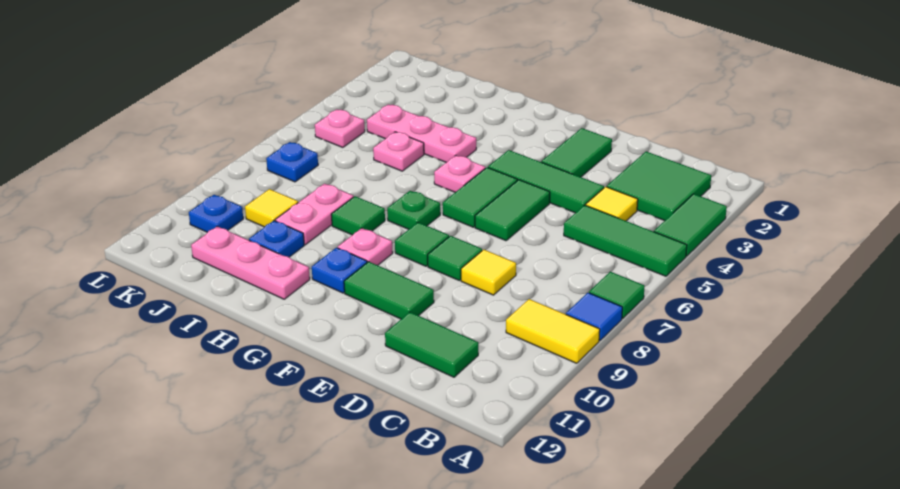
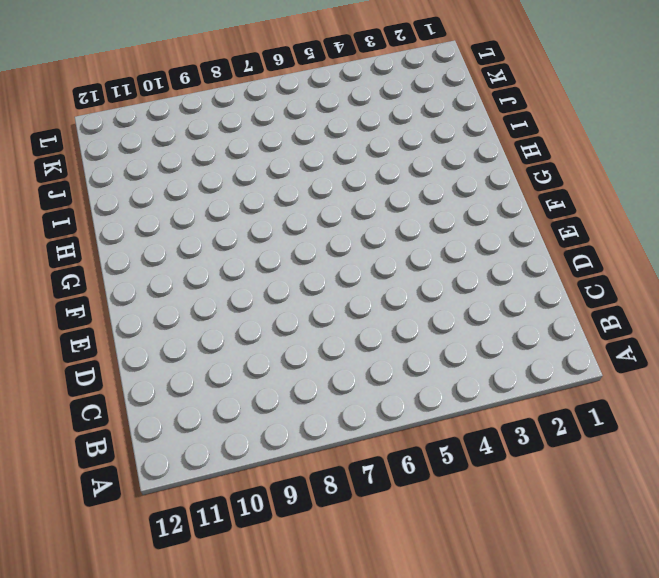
none -> green 1x2 tile [654,194,727,256]
none -> green 1x3 tile [564,205,687,276]
none -> green 1x1 tile [589,272,644,318]
none -> blue 1x1 tile [566,293,622,341]

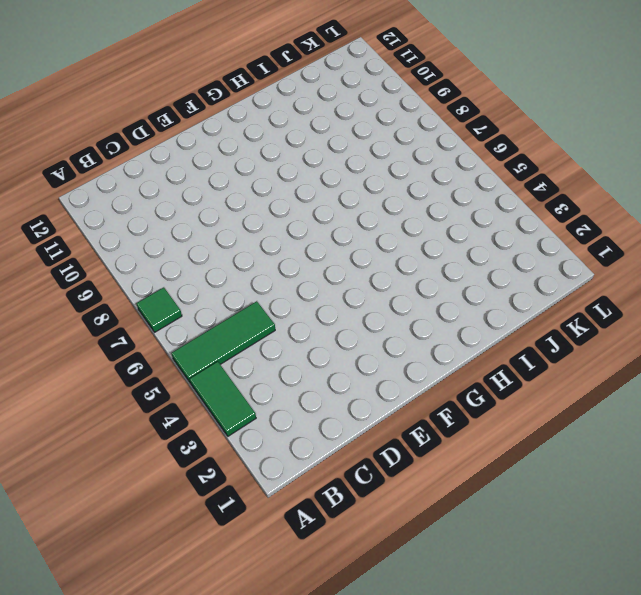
none -> blue 1x1 tile [566,293,622,341]
none -> yellow 1x2 tile [506,299,600,363]
none -> green 2x2 tile [607,152,711,221]
none -> yellow 1x1 tile [586,187,638,221]

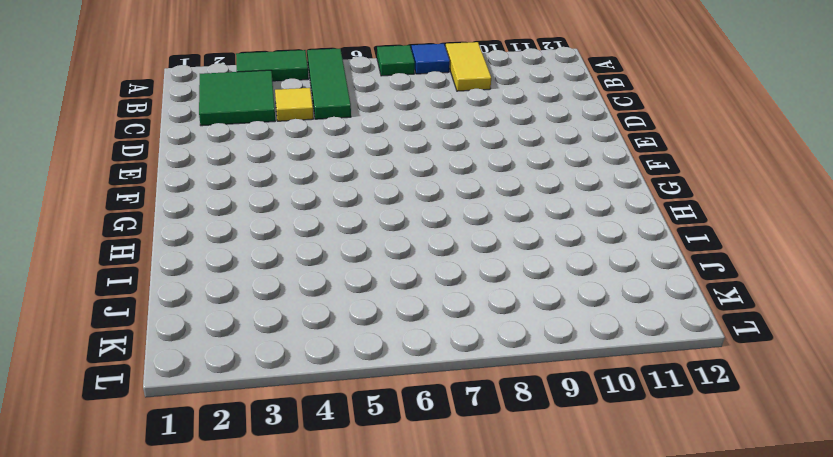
none -> green 1x2 tile [385,312,478,377]
none -> green 1x3 tile [488,150,604,213]
none -> yellow 1x1 tile [461,250,516,295]
none -> green 1x2 tile [541,128,612,177]

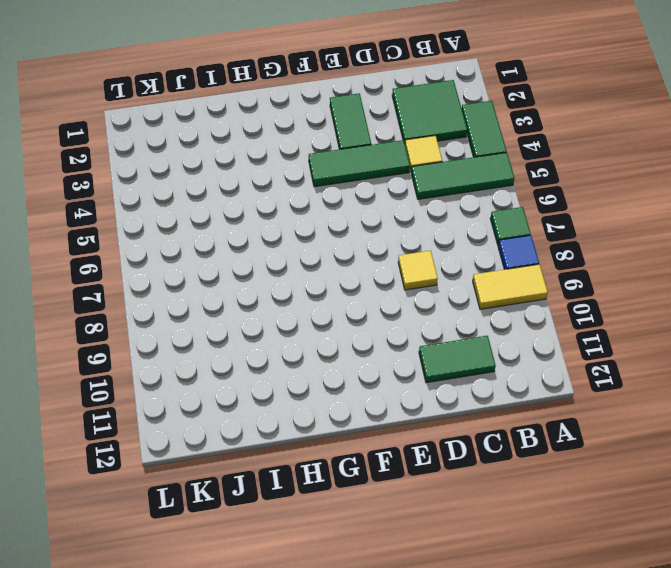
none -> green 1x2 tile [475,180,550,241]
none -> green 1x1 tile [428,236,482,281]
none -> green 1x2 tile [344,262,434,319]
none -> green 1x2 tile [443,167,517,227]

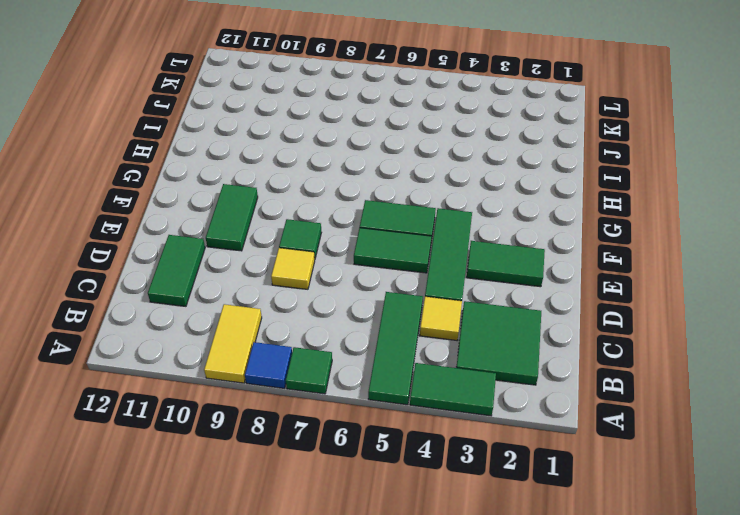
none -> green 1x1 tile [395,222,449,266]
none -> pink 1x1 plate [434,155,485,192]
none -> green 1x1 plate [387,191,440,229]
none -> pink 1x1 plate [338,228,393,265]

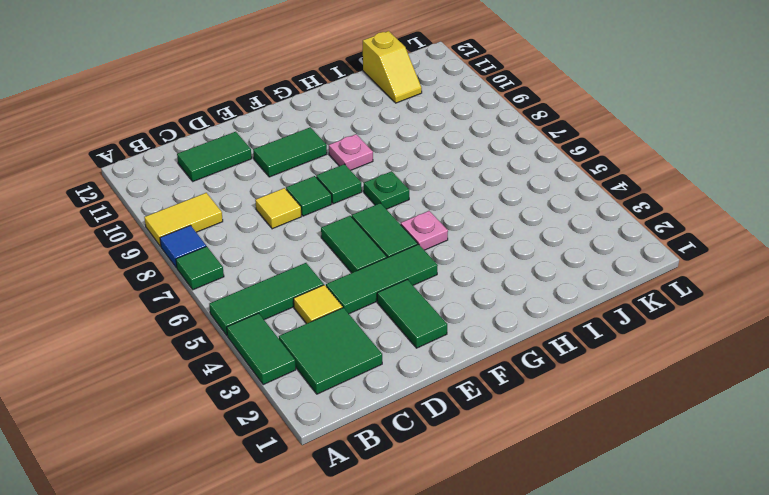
yellow 1x2 slope [363,31,422,103] -> pink 1x3 plate [191,226,310,299]
none -> blue 1x1 plate [312,248,367,293]
none -> pink 1x3 plate [367,104,476,162]
none -> green 1x1 tile [331,196,385,235]
none -> pink 1x1 plate [373,132,424,171]

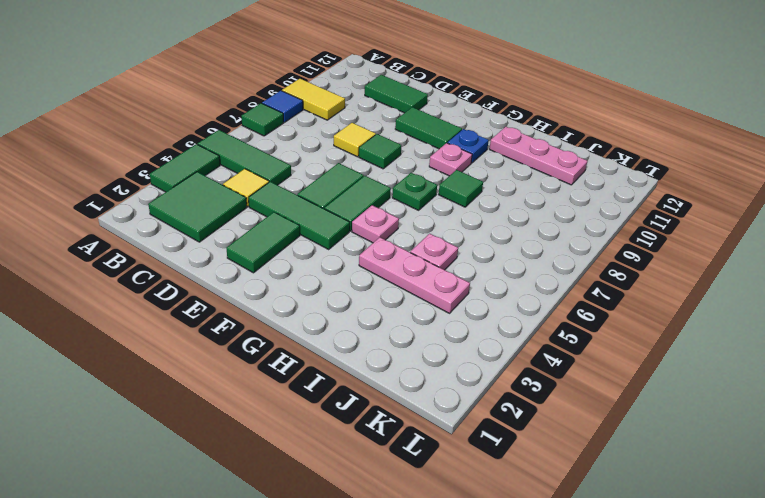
none -> green 1x1 tile [395,222,449,266]
none -> pink 1x2 plate [275,184,354,245]
none -> blue 1x1 plate [249,221,304,257]
none -> yellow 1x1 tile [245,189,298,227]

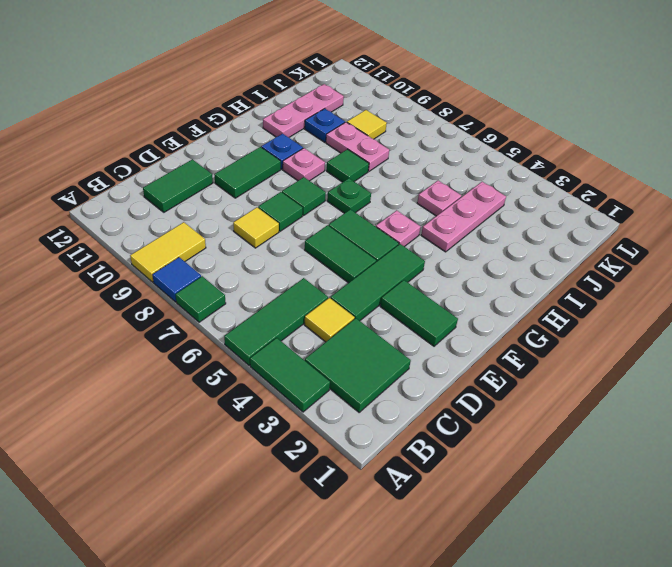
none -> pink 1x1 plate [315,109,365,147]
none -> blue 1x1 plate [266,142,318,182]
none -> blue 1x1 plate [189,195,243,232]

